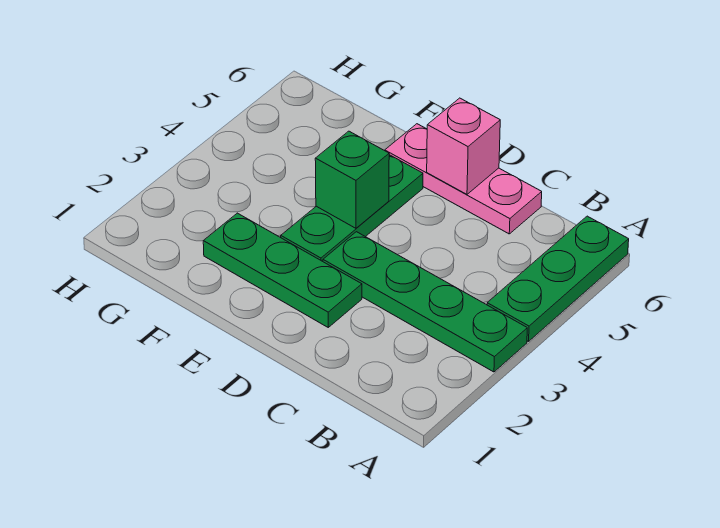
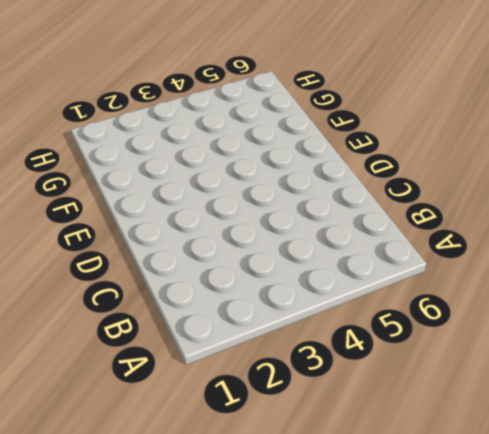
none -> green 1x4 plate [323,232,527,372]
none -> green 1x3 plate [487,216,629,342]

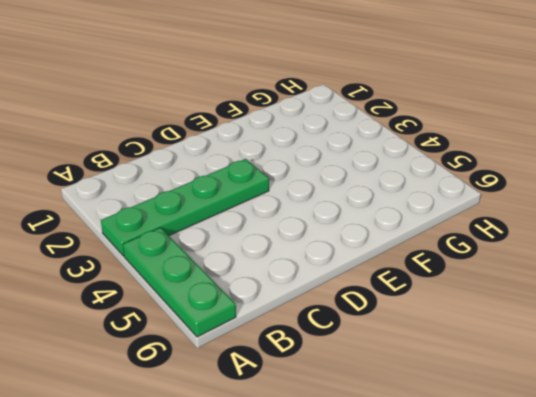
none -> pink 1x3 plate [385,124,542,234]
none -> green 1x3 plate [203,213,362,327]

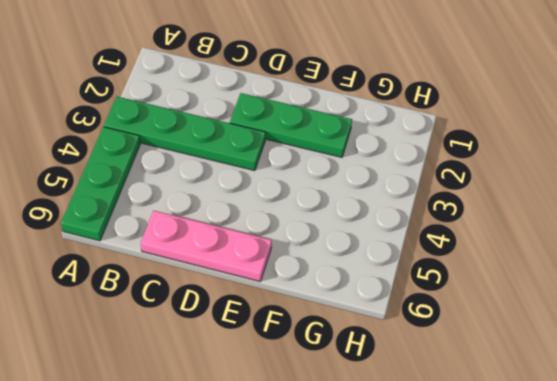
none -> green 1x3 plate [281,155,423,261]
none -> pink 1x1 brick [427,98,500,194]

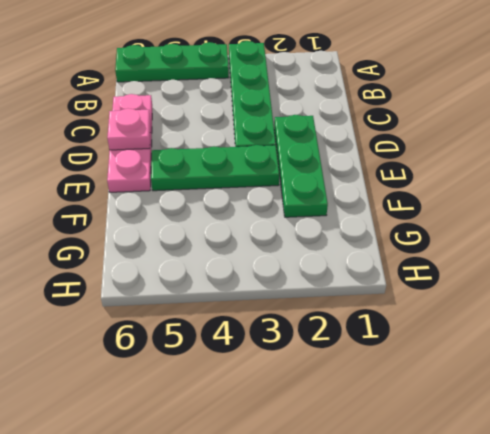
pink 1x1 plate [107,108,150,150] -> pink 1x1 brick [427,98,500,194]
none -> green 1x1 brick [315,131,389,228]

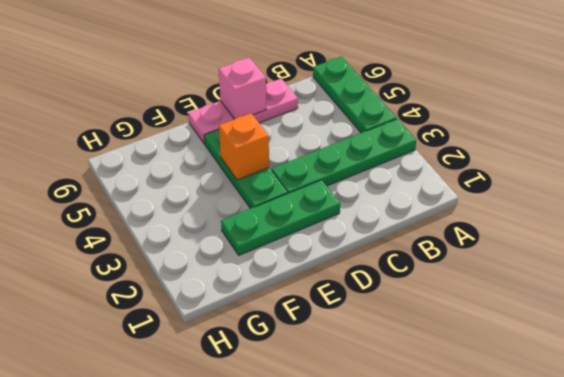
orange 1x1 brick [219,113,269,180] -> green 1x1 brick [315,131,389,228]

